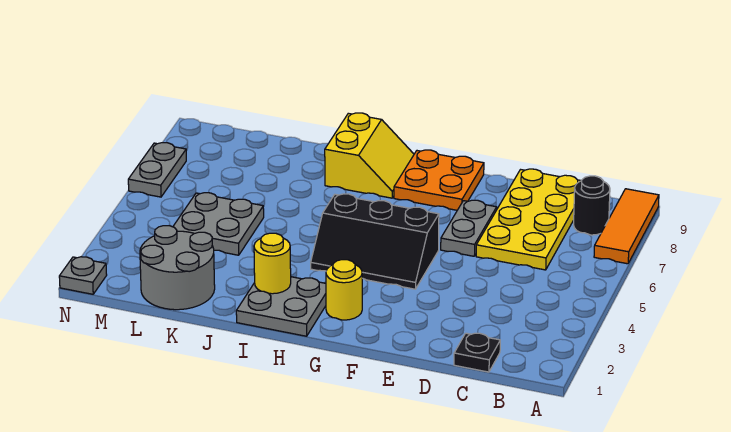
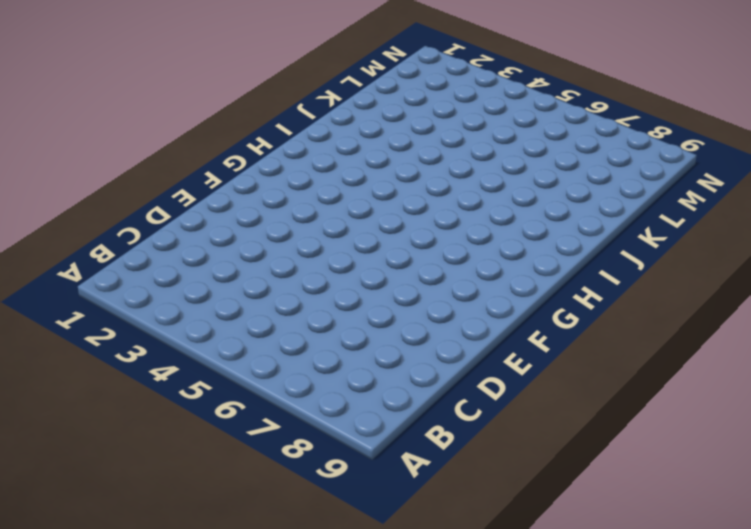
none -> orange 1x3 tile [594,189,659,264]
none -> black 1x1 round brick [574,176,610,235]
none -> black 1x1 plate [454,333,500,372]

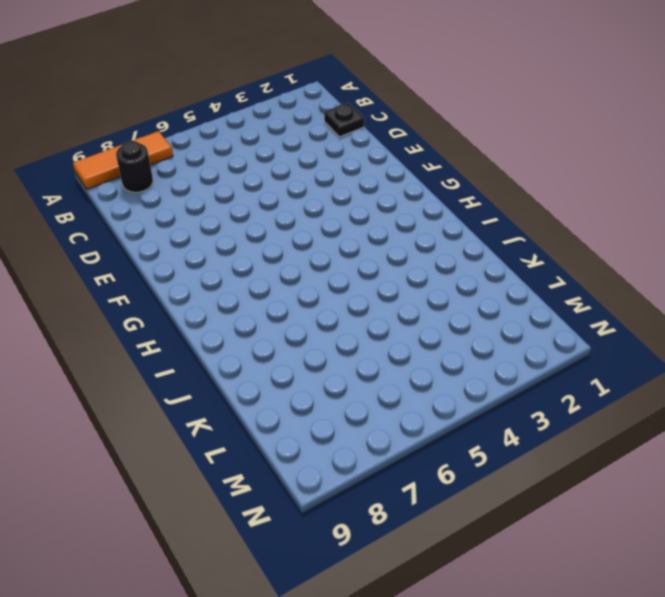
none -> yellow 2x4 plate [476,169,581,270]
none -> grey 1x2 plate [441,200,497,256]
none -> black 2x3 slope [311,194,439,289]

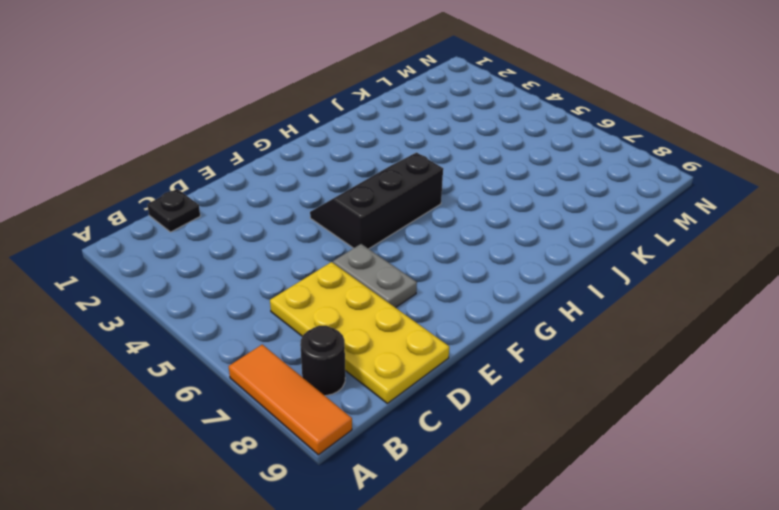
none -> orange 2x2 plate [394,150,484,210]
none -> yellow 1x1 round brick [326,260,362,320]
none -> grey 2x2 plate [236,277,326,336]

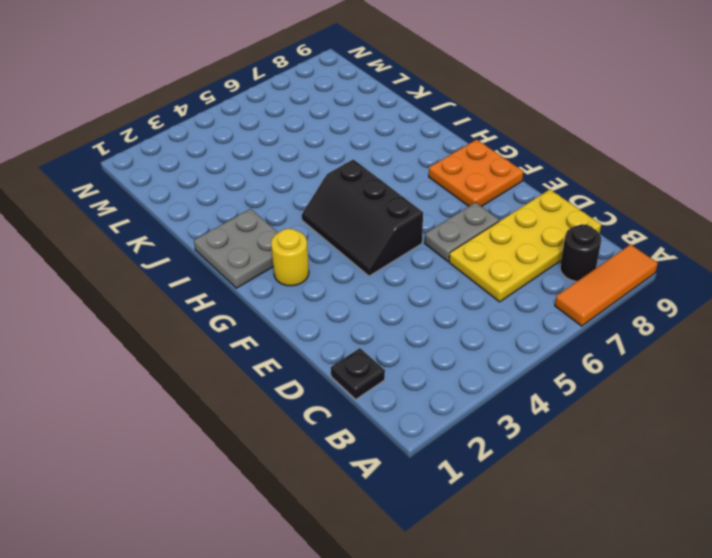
none -> yellow 2x2 slope [325,113,414,198]
none -> grey 2x2 round brick [140,226,215,310]
none -> grey 2x2 plate [173,193,264,255]

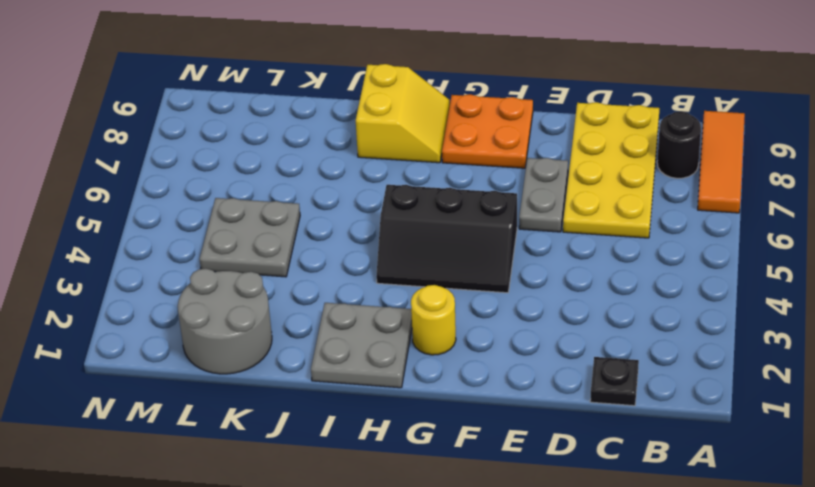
none -> grey 1x1 plate [59,257,107,294]
none -> grey 1x2 plate [128,143,186,197]
none -> yellow 1x1 round brick [254,233,291,294]

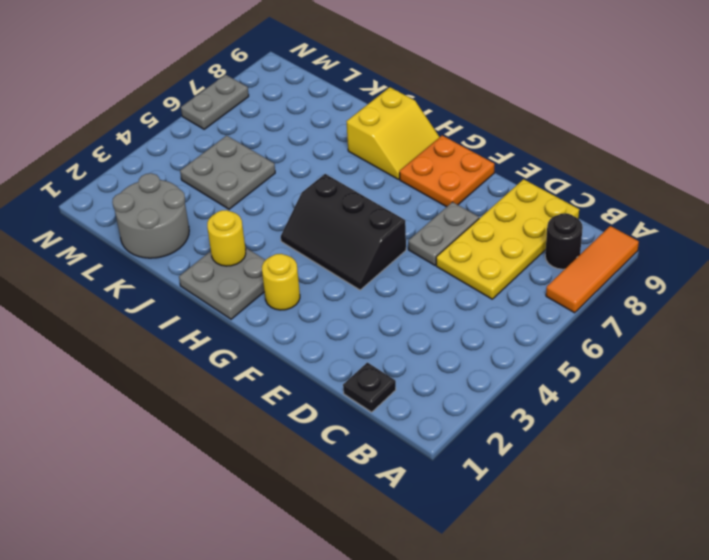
none -> grey 1x1 plate [59,257,107,294]

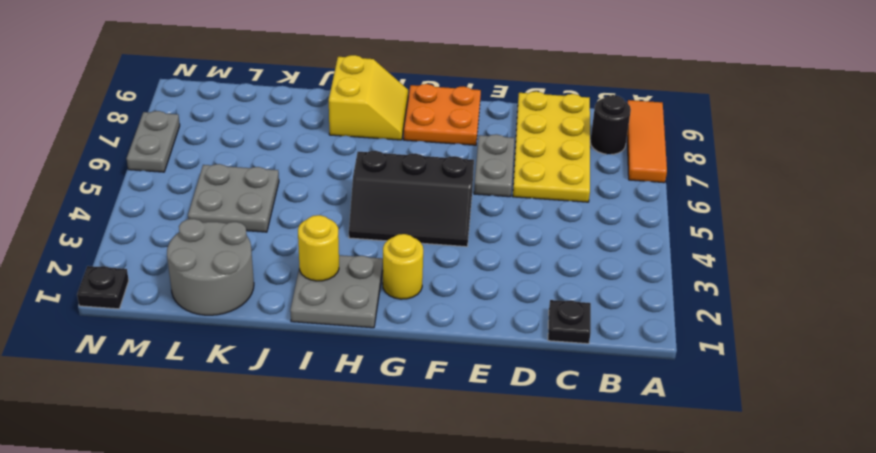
black 1x1 plate [77,266,129,309] -> grey 1x1 plate [59,257,107,294]

